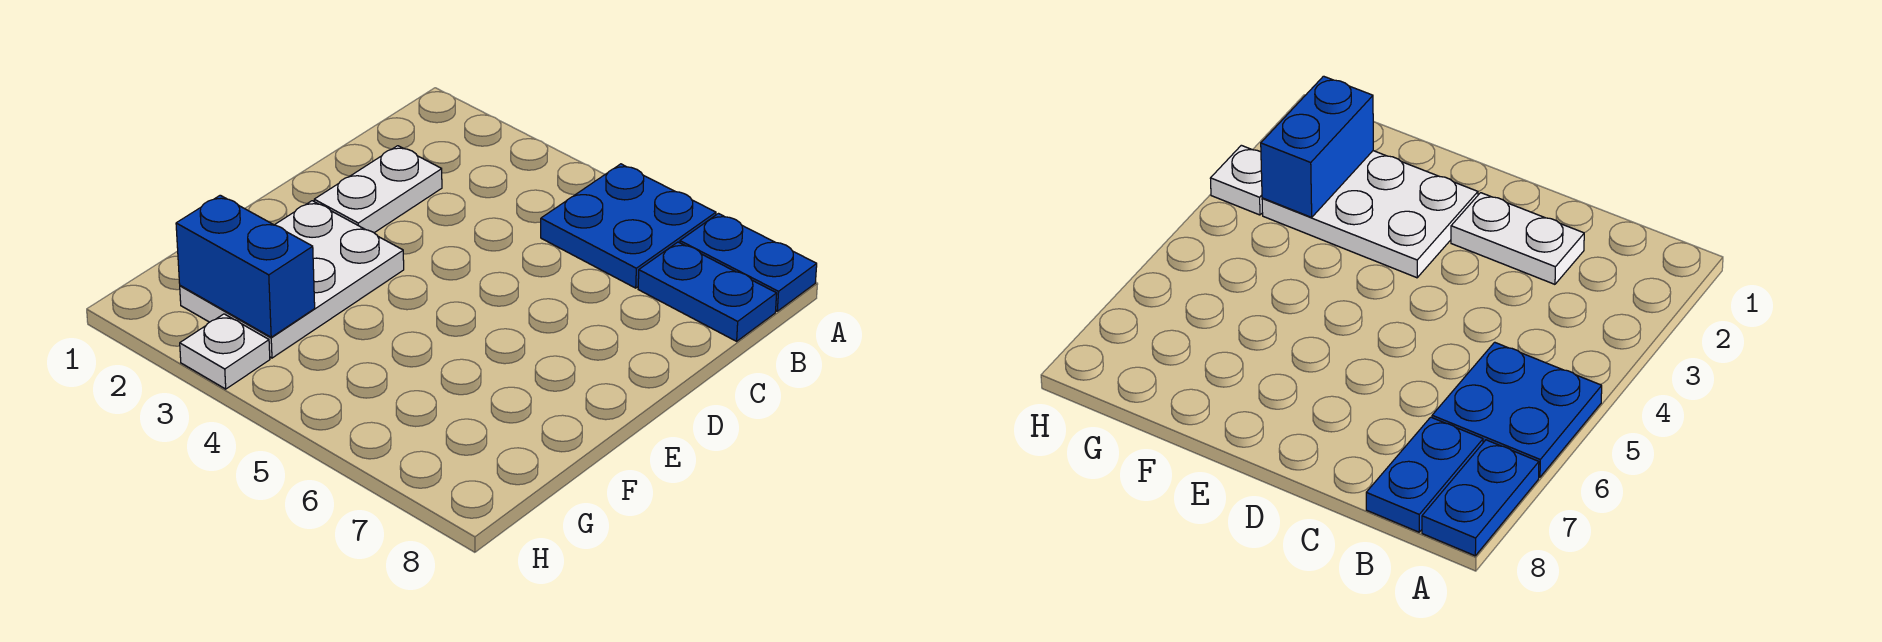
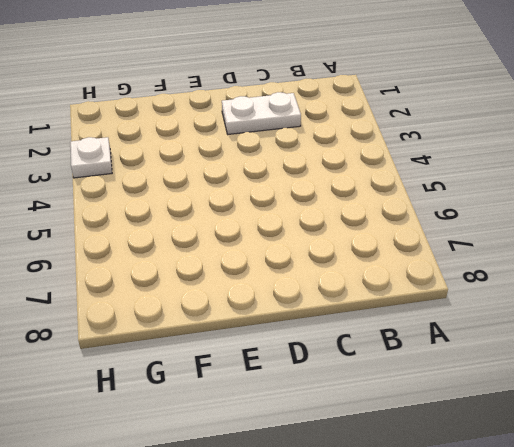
none -> blue 2x2 plate [541,164,716,288]
none -> blue 1x2 plate [680,214,817,311]

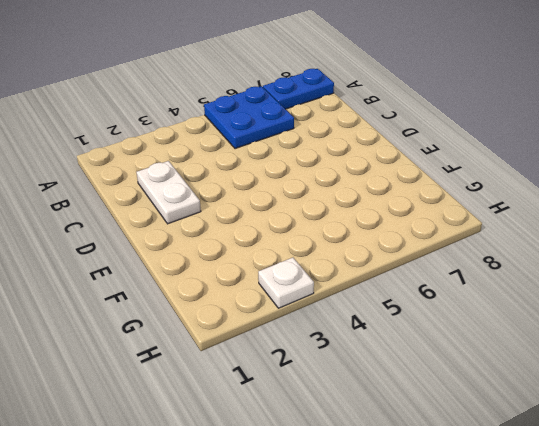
none -> blue 1x2 plate [638,242,777,341]
none -> white 2x3 plate [180,201,404,358]

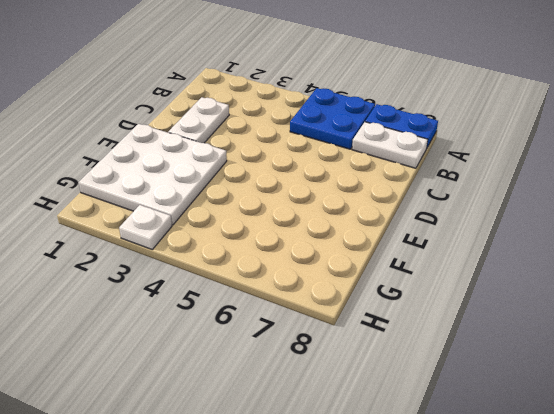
white 1x2 plate [352,122,428,168] -> blue 1x2 plate [638,242,777,341]
white 3x3 plate [78,124,227,225] -> white 2x3 plate [180,201,404,358]
none -> blue 1x2 brick [176,195,315,337]

